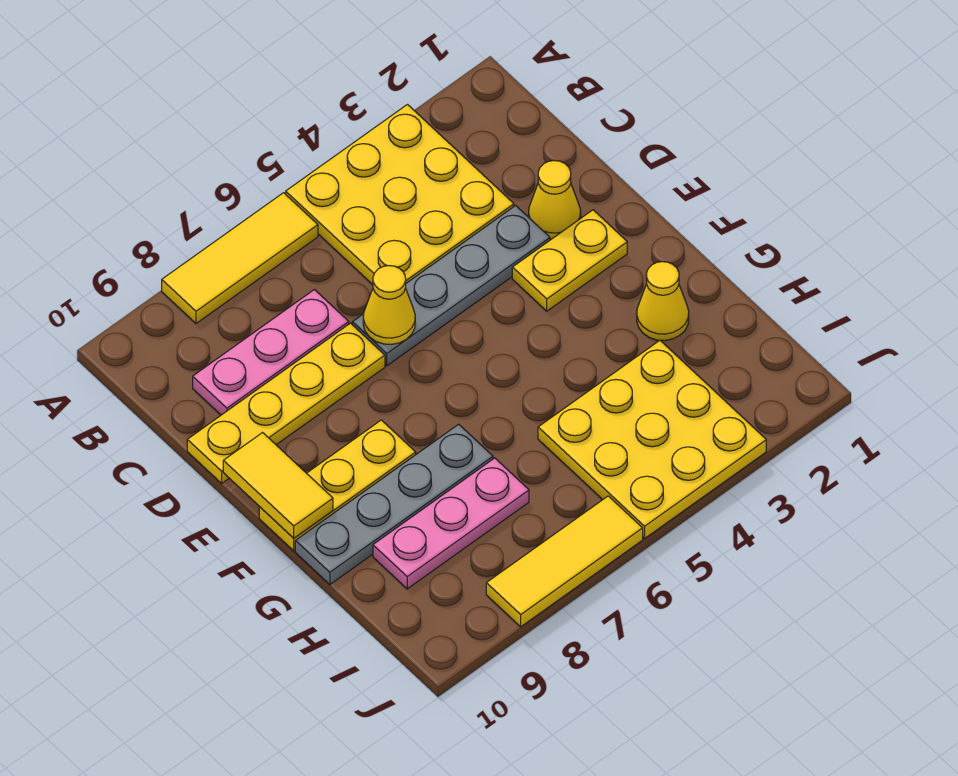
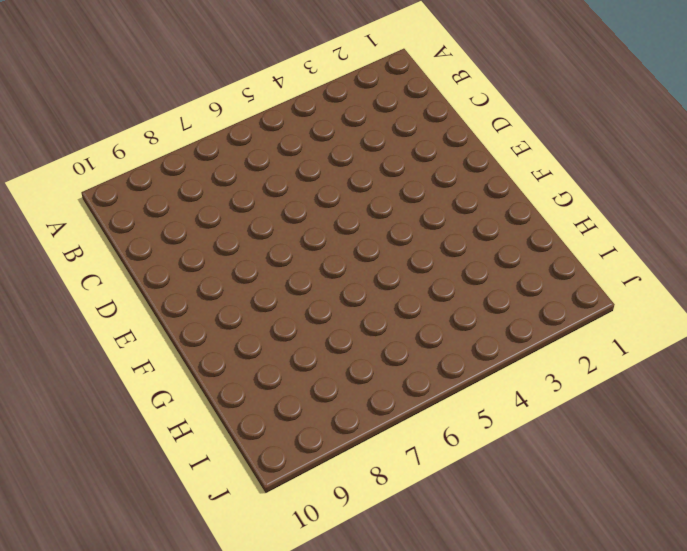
none -> yellow 3x3 plate [286,105,514,285]
none -> yellow 1x3 tile [162,193,318,323]
none -> pink 1x3 plate [193,290,349,415]

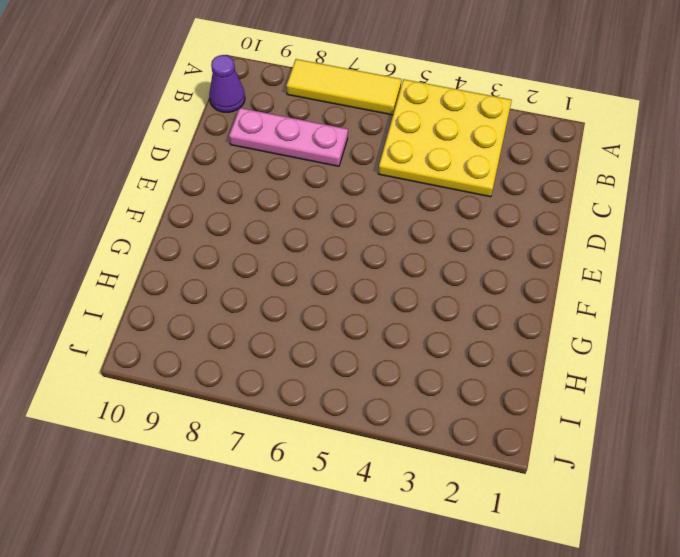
purple 1x1 cone [209,55,245,112] -> none
none -> yellow 1x1 cone [529,161,581,239]
none -> grey 1x4 plate [352,206,550,366]
none -> yellow 1x4 plate [187,323,385,483]

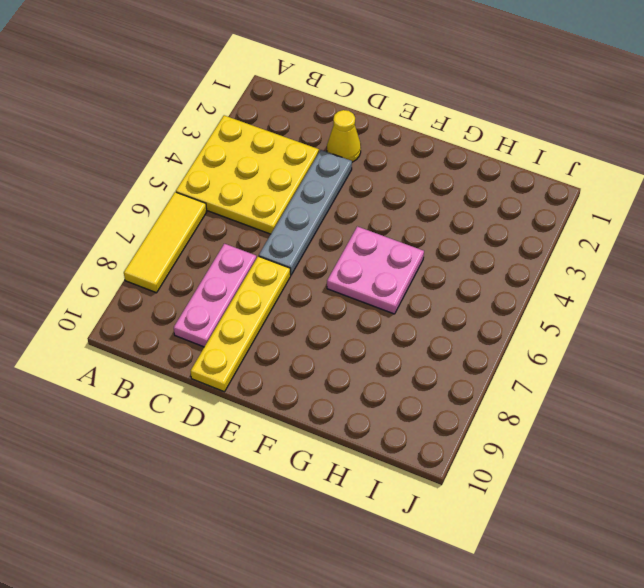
pink 2x2 plate [327,226,424,314] -> none
none -> yellow 1x2 plate [512,210,627,311]
none -> yellow 1x3 plate [259,420,416,551]
none -> yellow 1x1 cone [637,262,689,341]

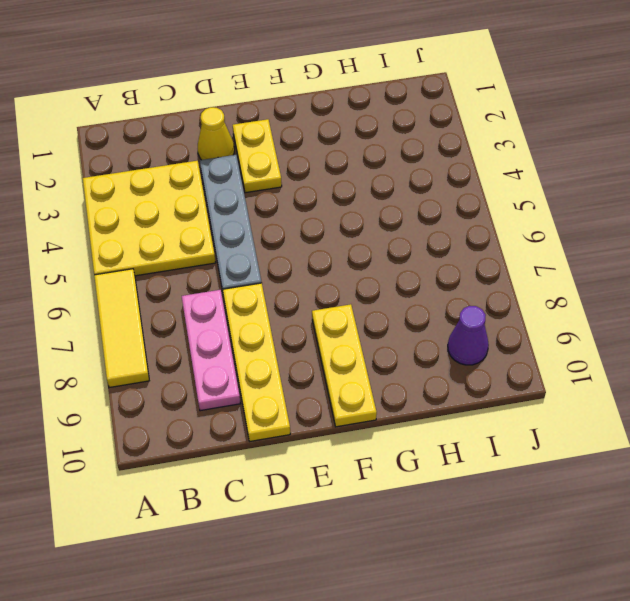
purple 1x1 cone [448,306,489,365] -> none
none -> yellow 1x1 cone [637,262,689,341]
none -> grey 1x4 plate [295,424,493,585]
none -> yellow 3x3 plate [538,340,766,538]

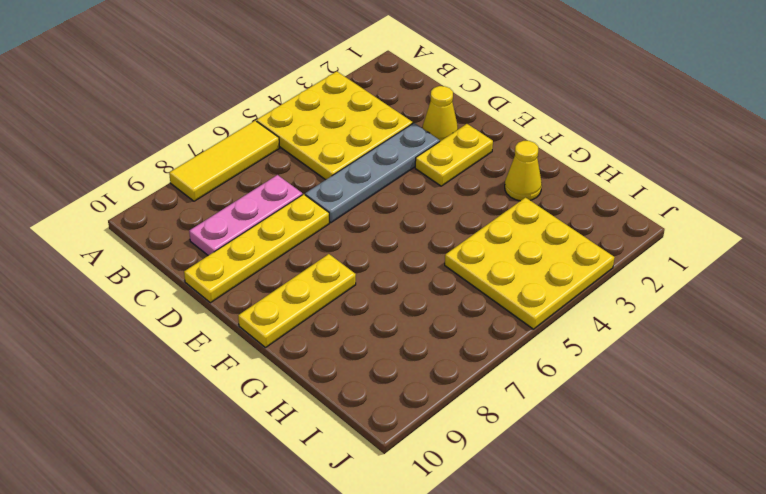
none -> grey 1x4 plate [295,424,493,585]
none -> pink 1x3 plate [373,458,529,589]
none -> yellow 1x3 tile [486,496,643,627]

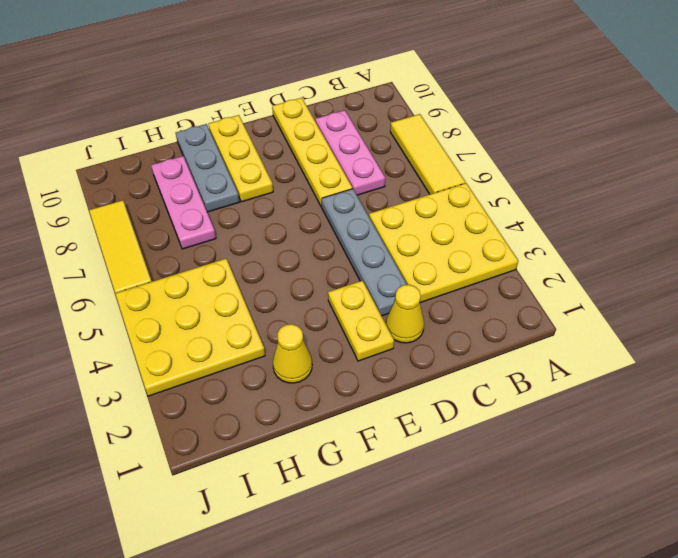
grey 1x3 plate [176,124,239,212] -> grey 1x4 plate [295,424,493,585]
none -> yellow 1x1 cone [363,266,415,344]
none -> yellow 1x2 tile [223,433,333,538]

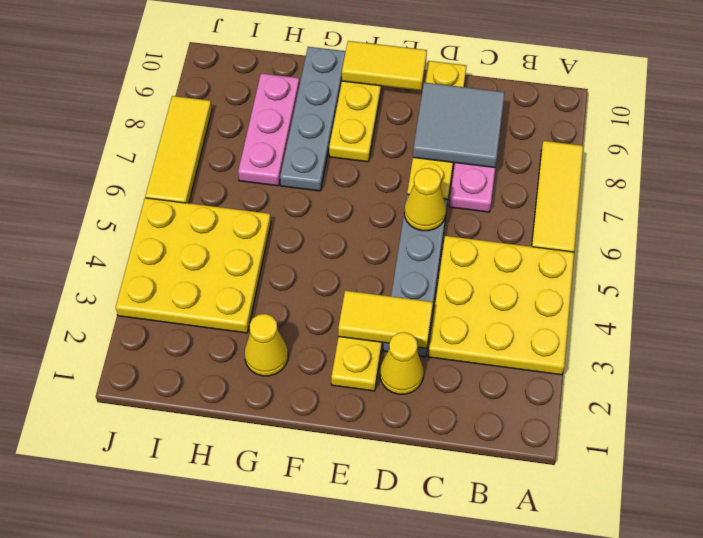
grey 2x2 tile [413,82,505,168] -> none
yellow 1x2 tile [338,291,433,348] -> none

